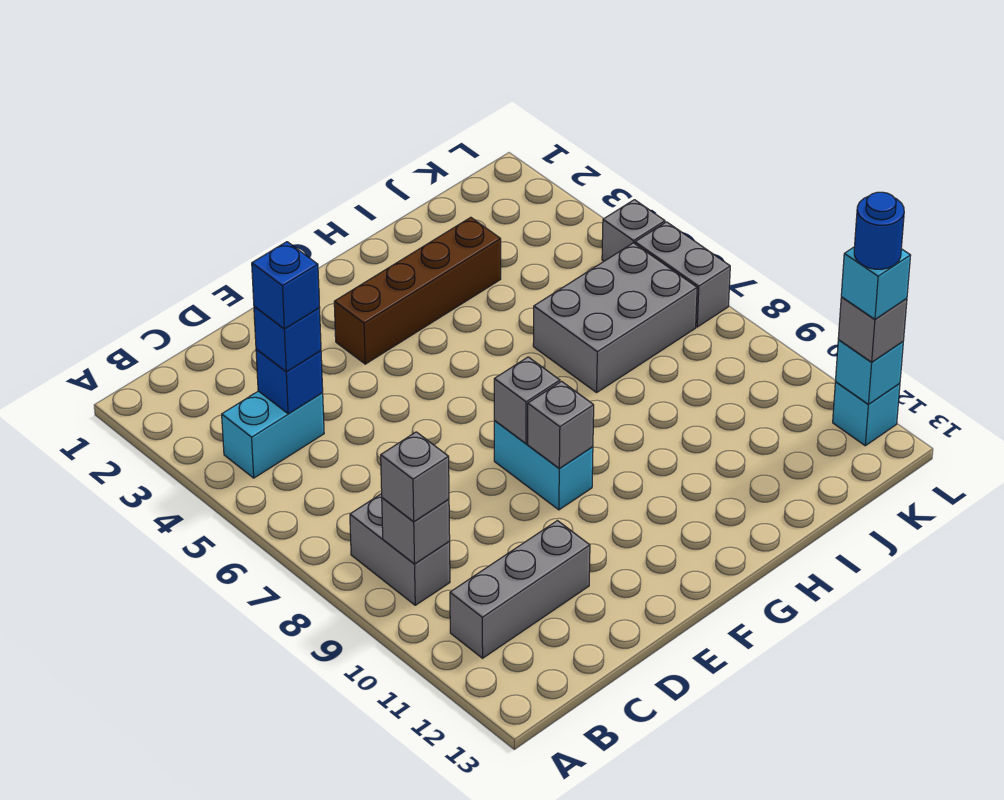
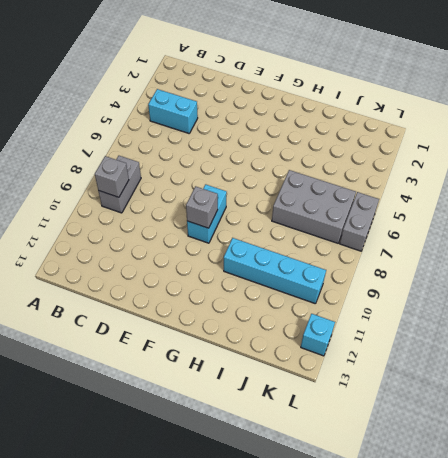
cyan 1x4 brick [224,238,326,304] -> none
none -> grey 1x3 brick [450,521,590,658]
none -> brown 1x4 brick [334,217,501,364]
none -> grey 1x1 brick [602,200,665,261]

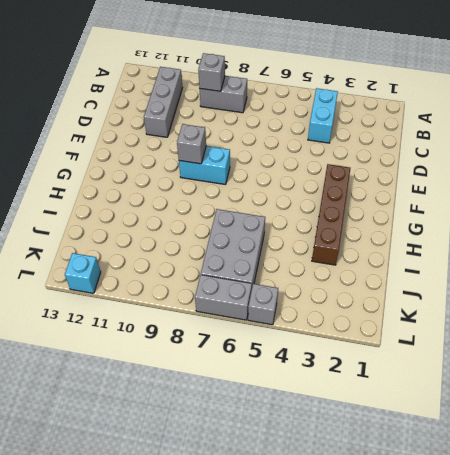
none -> blue 1x1 brick [256,349,323,414]
none -> grey 1x1 brick [494,357,560,443]
none -> cyan 1x1 brick [835,340,903,405]

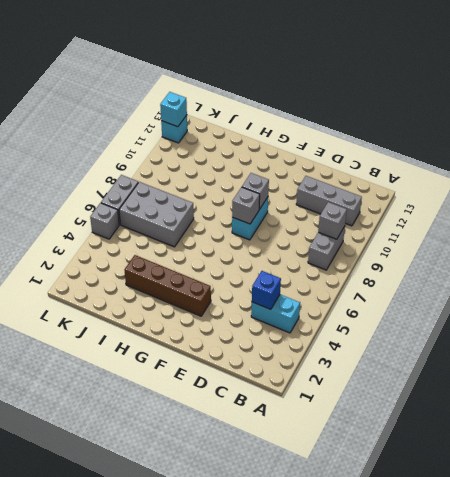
none -> grey 1x1 brick [381,432,449,522]
none -> blue 1x1 brick [254,306,321,372]
none -> grey 1x1 brick [838,297,907,362]

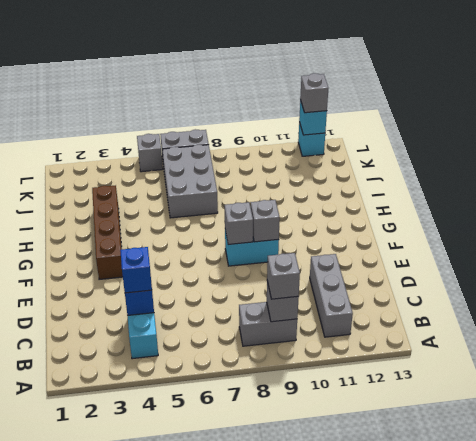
none -> blue 1x1 brick [252,242,320,329]
none -> cyan 1x1 brick [841,247,911,319]
none -> blue 1x1 round brick [854,192,904,269]

